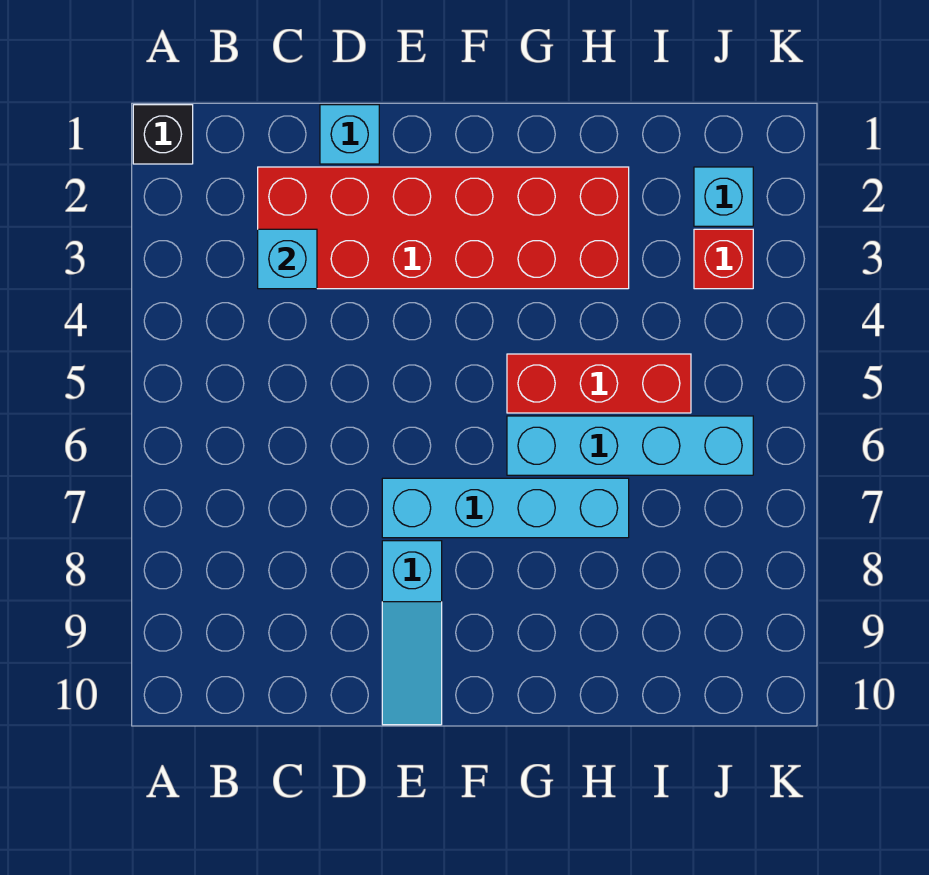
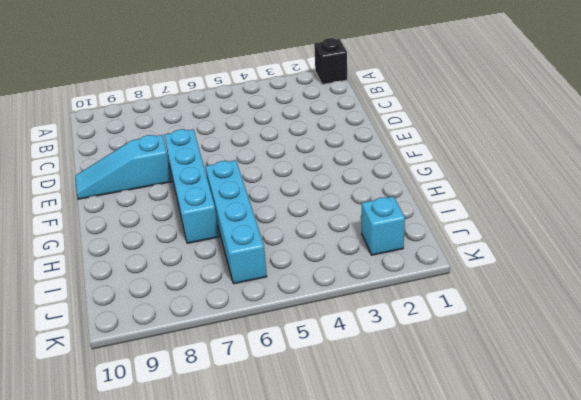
none -> red 2x6 brick [258,167,629,289]
none -> cyan 1x1 brick [320,105,379,164]

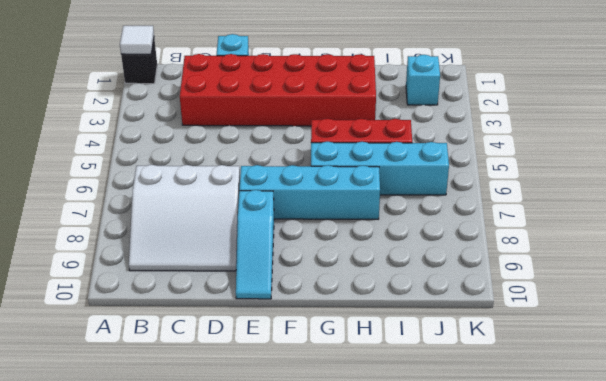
white 1x1 tile [120,26,154,54] -> none
white 3x3 slope [129,165,240,271] -> none
none -> red 1x1 brick [694,229,753,289]
none -> cyan 1x1 brick [258,229,317,289]

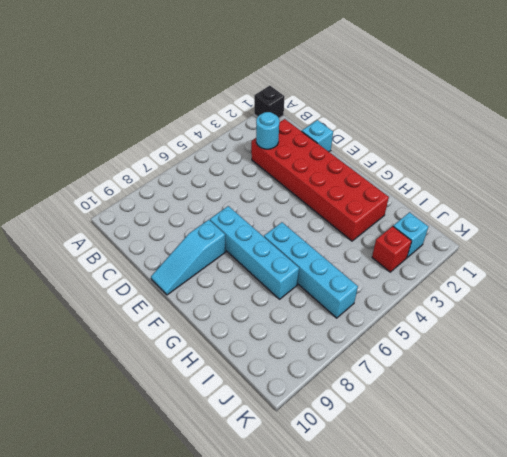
cyan 1x1 round brick [256,112,279,149] -> cyan 1x1 brick [258,229,317,289]
none -> red 1x3 brick [507,354,691,413]

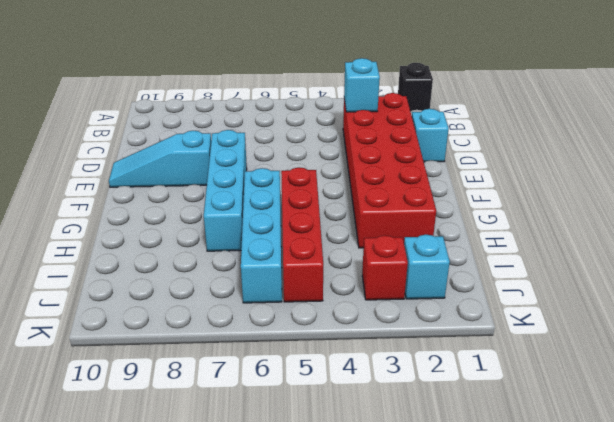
red 1x4 brick [281,168,323,302] -> red 1x3 brick [507,354,691,413]

